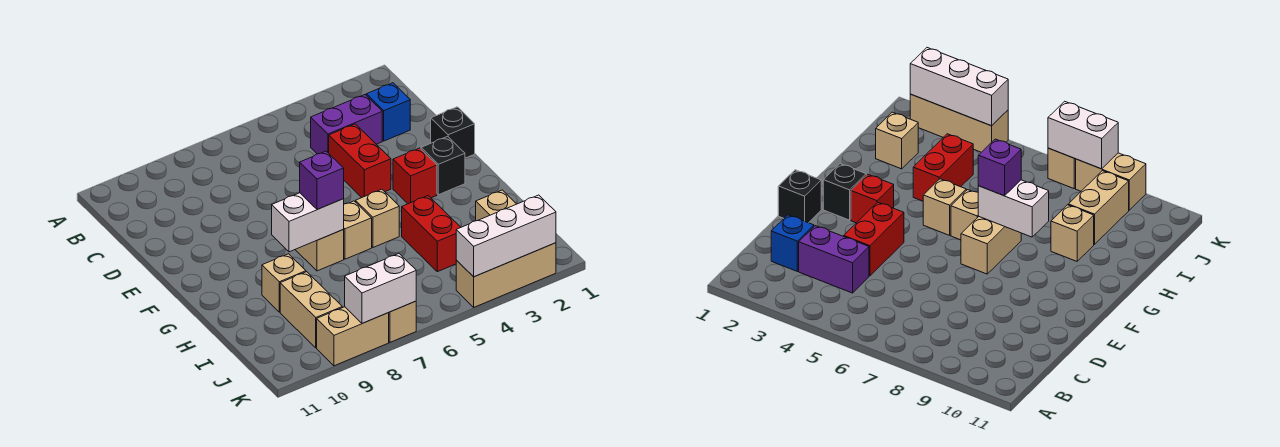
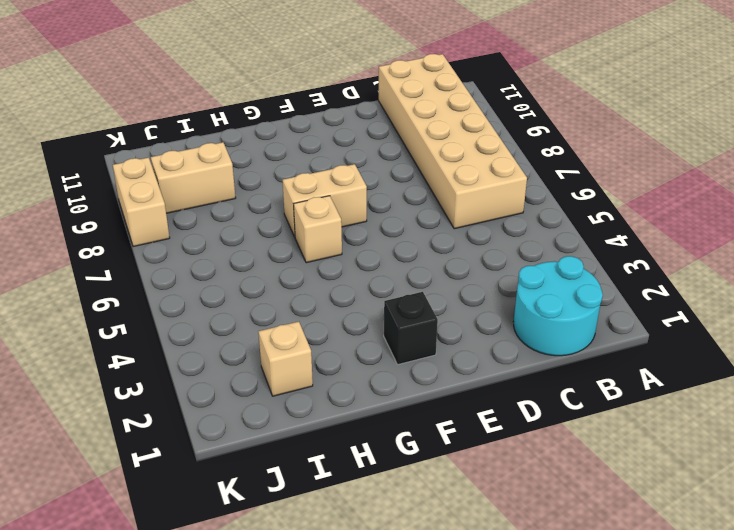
cyan 2x2 round brick [513,256,603,356] -> blue 1x1 brick [366,83,410,141]
tan 2x6 brick [379,54,527,229] -> none
none -> purple 1x2 brick [311,95,382,154]
none -> red 1x2 brick [329,124,391,198]
none -> black 1x1 brick [431,107,475,158]

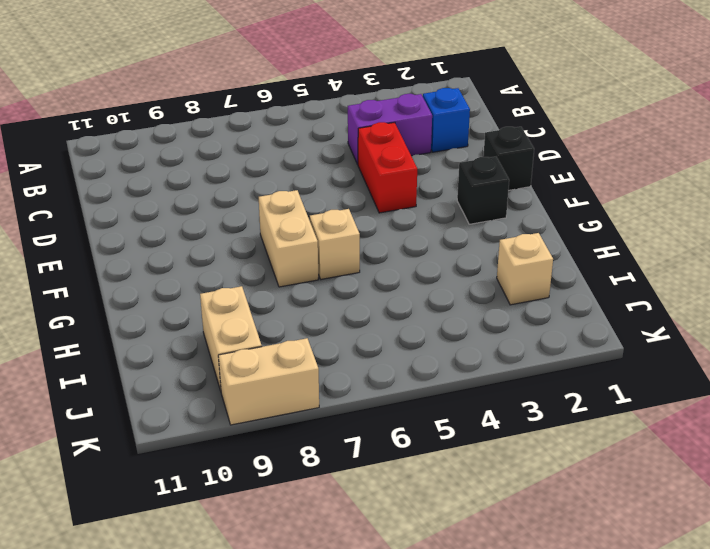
none -> red 1x1 brick [393,148,437,204]
none -> tan 1x1 brick [356,189,399,247]
none -> red 1x2 brick [402,196,461,272]

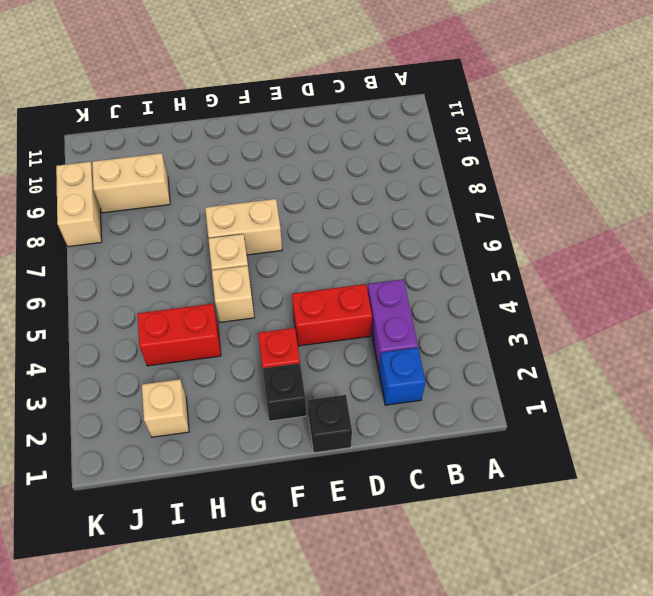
none -> tan 1x1 brick [262,254,306,312]
none -> tan 1x3 brick [456,243,556,307]
none -> tan 1x1 brick [389,301,416,342]

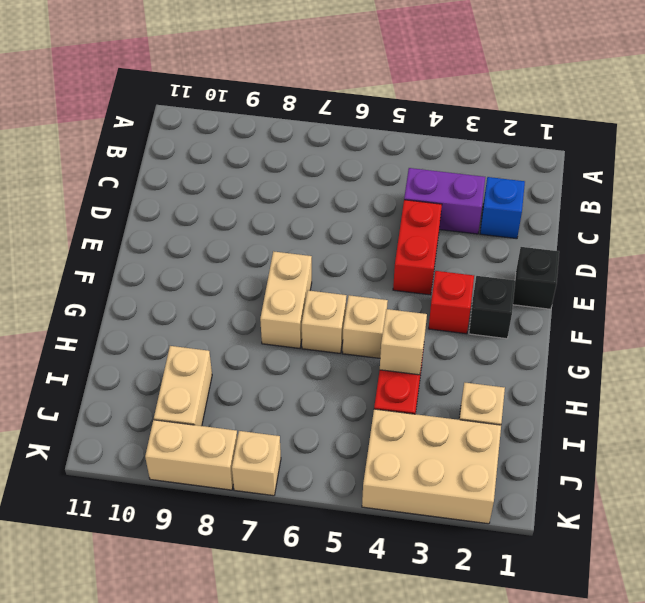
tan 1x1 brick [380,309,427,375] -> tan 1x1 brick moved to [262,254,306,312]
tan 2x3 brick [362,409,501,524] -> tan 1x3 brick [456,243,556,307]
none -> white 1x2 brick [272,193,344,252]
none -> white 1x3 brick [456,195,556,277]
none -> white 1x2 brick [345,254,416,323]

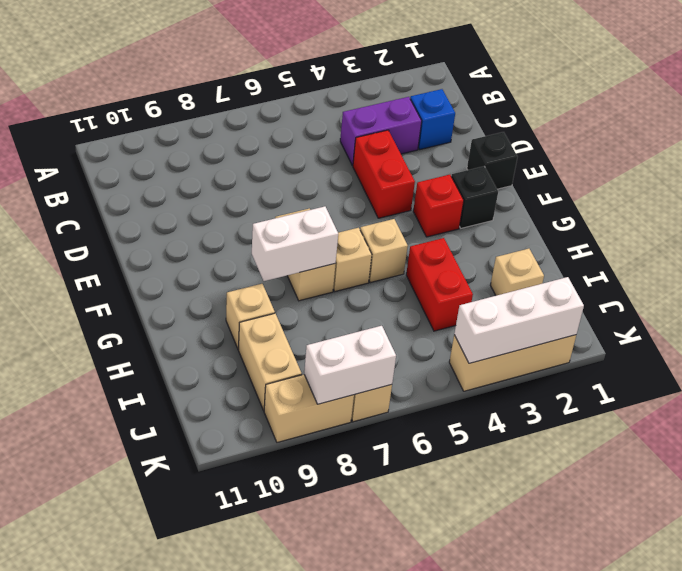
none -> purple 1x1 brick [300,151,344,210]

